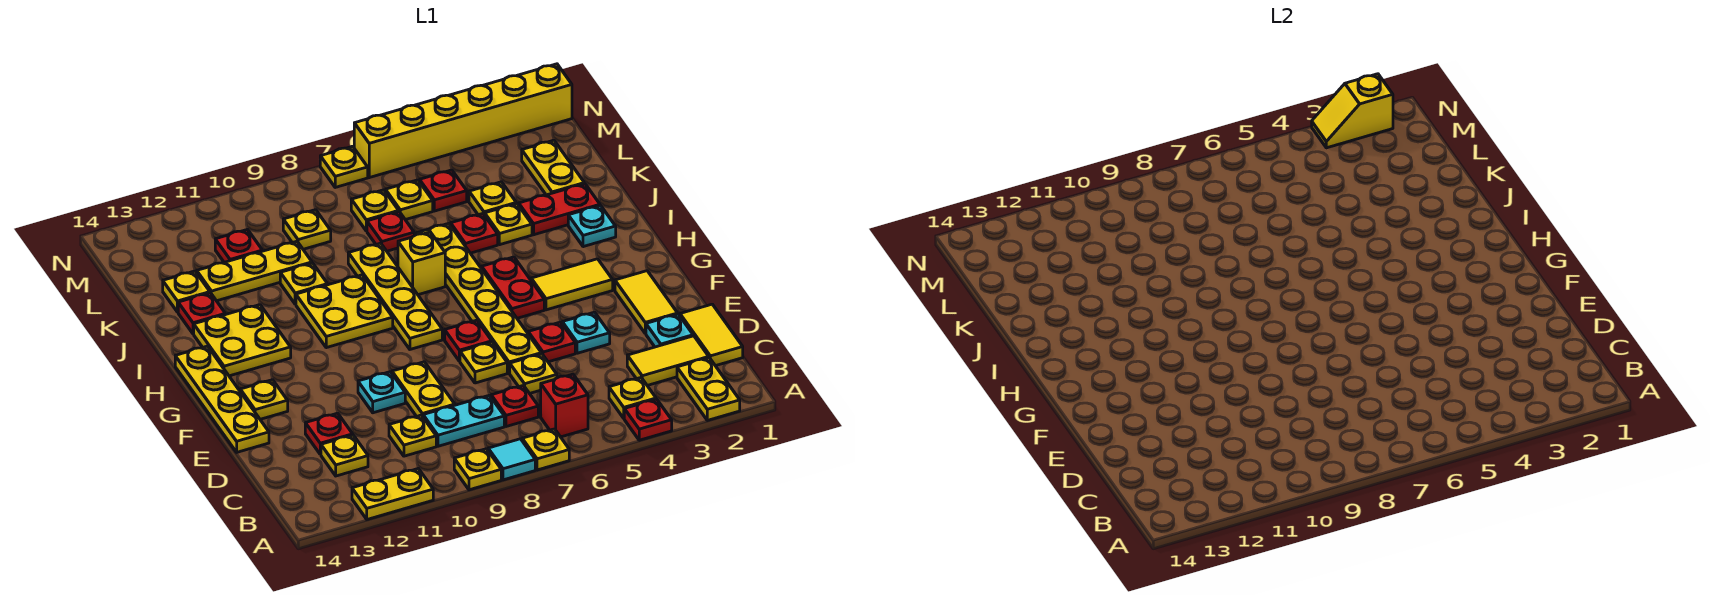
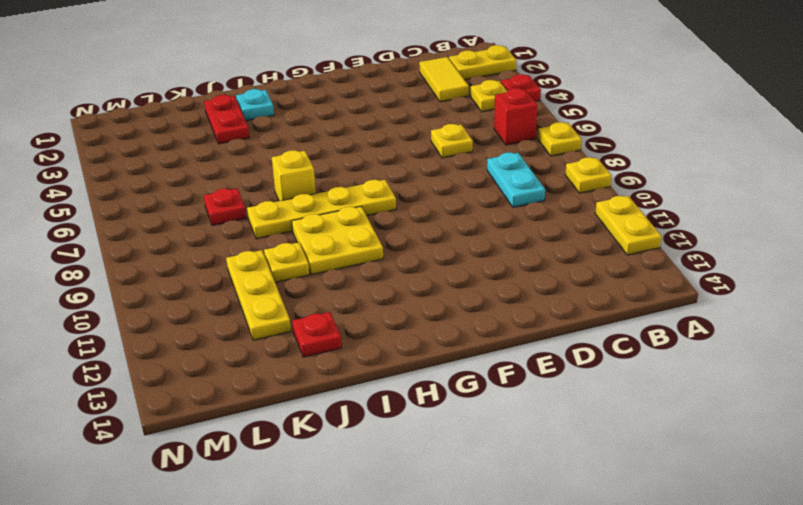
none -> cyan 1x1 tile [488,439,535,480]
none -> yellow 1x2 tile [680,304,743,366]
none -> red 1x1 plate [491,386,538,427]
none -> yellow 1x1 plate [389,415,436,456]

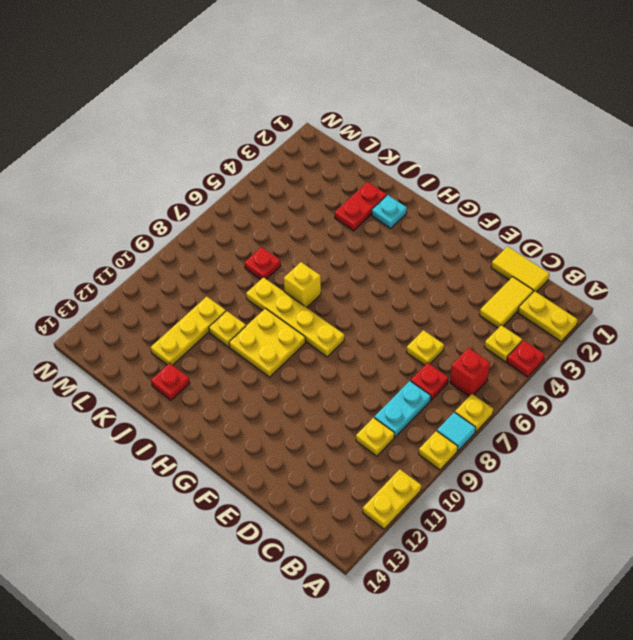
none -> yellow 1x1 plate [321,435,368,476]
none -> cyan 1x1 plate [646,314,693,347]
none -> yellow 1x2 plate [392,362,455,417]
none -> red 1x1 plate [305,413,353,454]

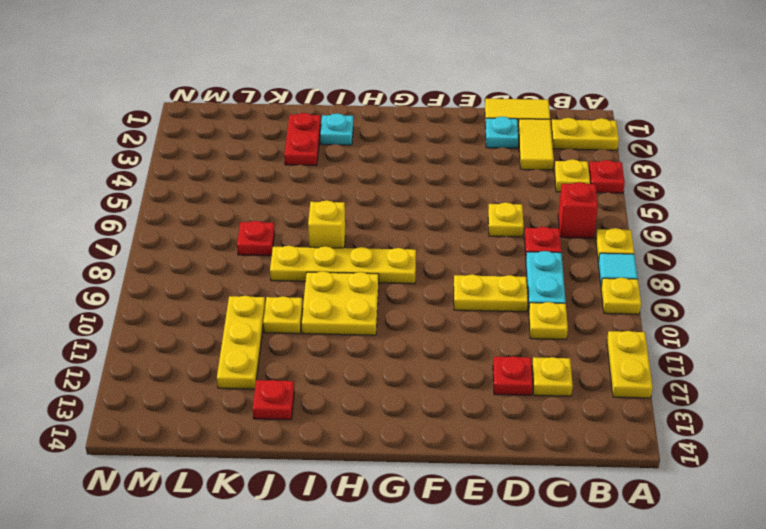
none -> yellow 1x2 tile [615,271,678,333]
none -> cyan 1x1 plate [562,312,610,353]
none -> red 1x1 plate [528,322,575,362]
none -> yellow 1x6 plate [417,223,541,373]

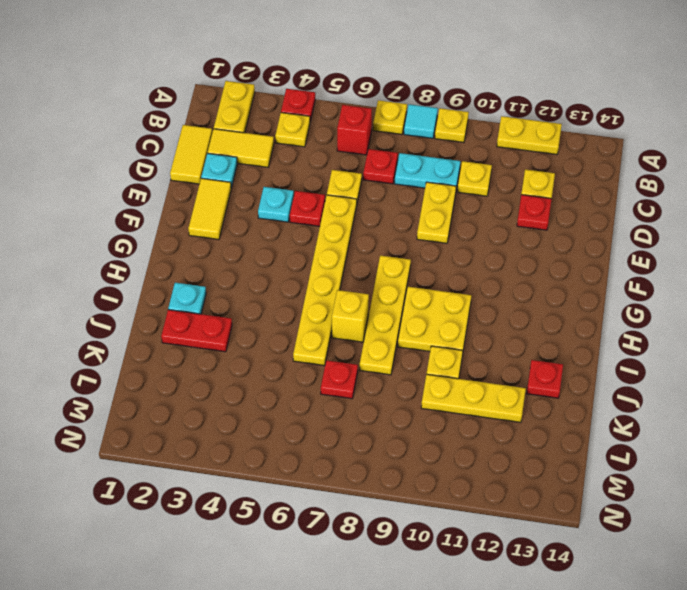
none -> yellow 1x1 plate [460,342,507,383]
none -> cyan 1x1 plate [358,372,405,413]
none -> yellow 1x4 plate [175,346,269,452]
none -> red 1x1 plate [445,320,492,361]

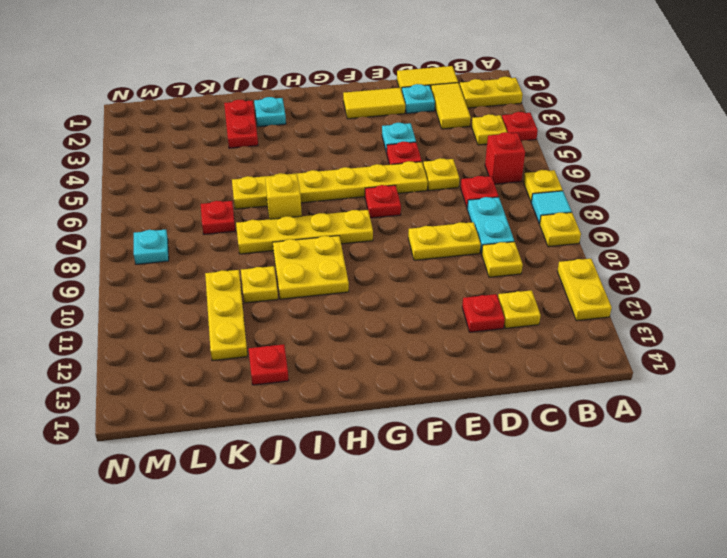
cyan 1x1 plate [134,230,169,264] -> cyan 1x1 plate moved to [358,372,405,413]
none -> yellow 1x1 plate [460,342,507,383]
none -> yellow 1x4 plate [175,346,269,452]
none -> yellow 1x1 plate [240,380,288,419]
none -> yellow 1x2 tile [531,259,613,310]

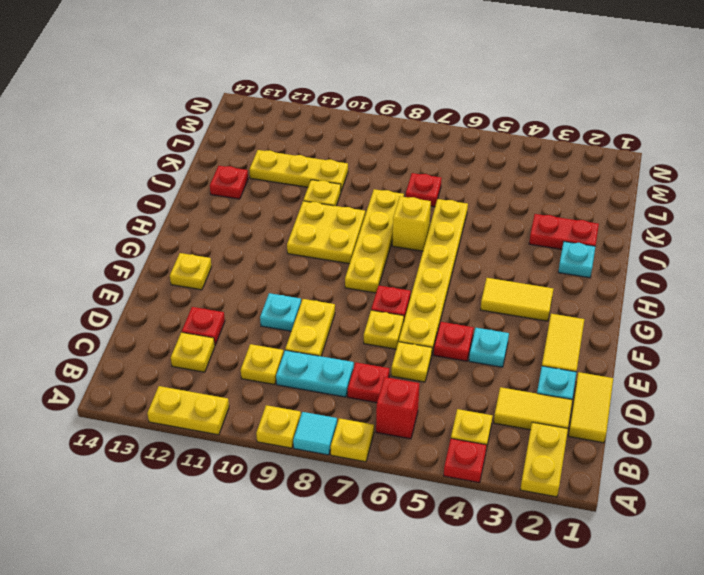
none -> yellow 1x4 plate [175,346,269,452]
none -> red 1x2 plate [482,257,544,318]
none -> yellow 2x2 plate [194,305,291,376]
none -> yellow 1x1 plate [485,204,532,245]

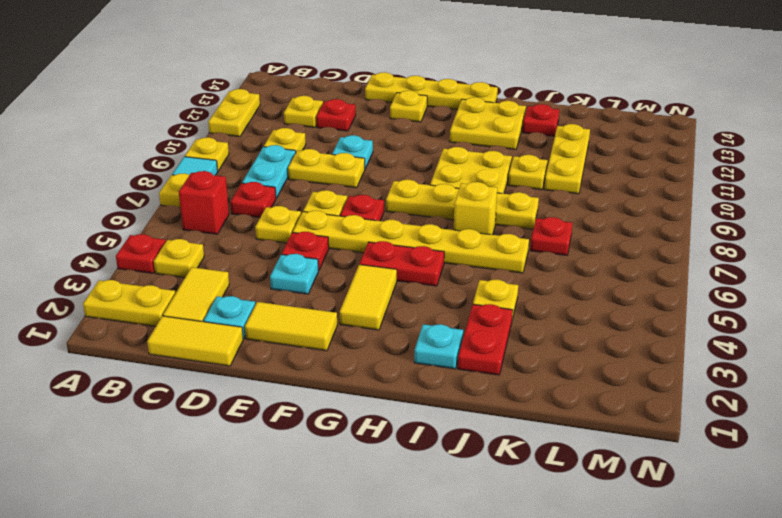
none -> red 1x1 plate [451,214,498,253]
none -> yellow 1x2 plate [522,140,584,195]
none -> yellow 1x1 plate [469,182,516,215]
none -> yellow 1x1 plate [163,271,210,312]

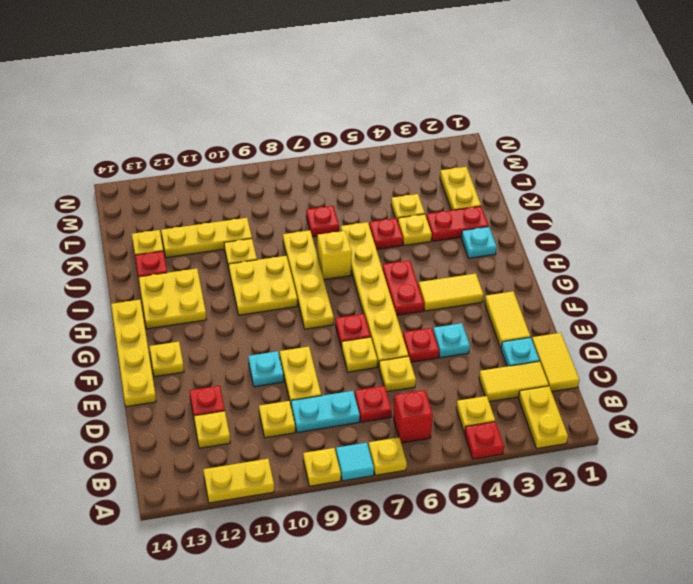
none -> red 1x1 plate [420,170,467,211]
none -> yellow 1x1 plate [386,180,433,220]
none -> yellow 1x1 plate [351,190,399,231]
none -> yellow 1x1 plate [283,210,331,249]

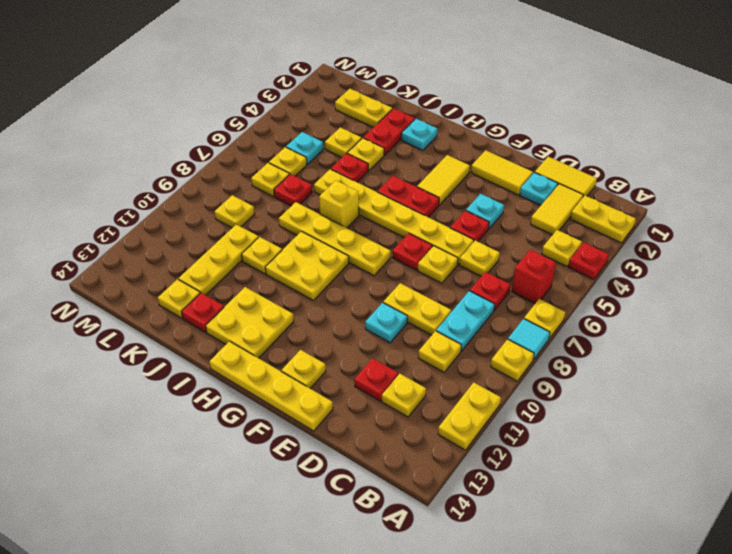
cyan 1x1 plate [286,132,323,164] -> red 1x1 plate [420,170,467,211]
none -> red 1x1 plate [215,230,262,262]
none -> yellow 1x6 brick [354,64,572,178]
none -> yellow 1x1 plate [320,146,368,187]
none -> yellow 1x2 slope [1312,74,1393,148]

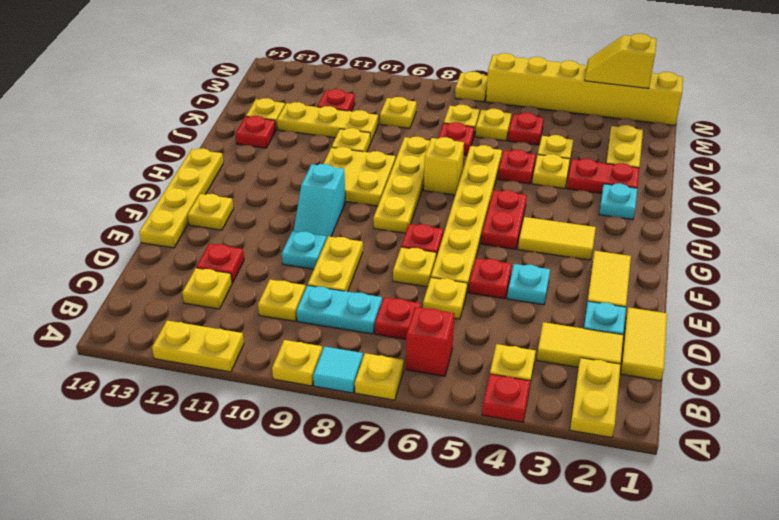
cyan 1x2 slope [294,164,346,239] -> none
none -> yellow 2x2 plate [194,305,291,376]

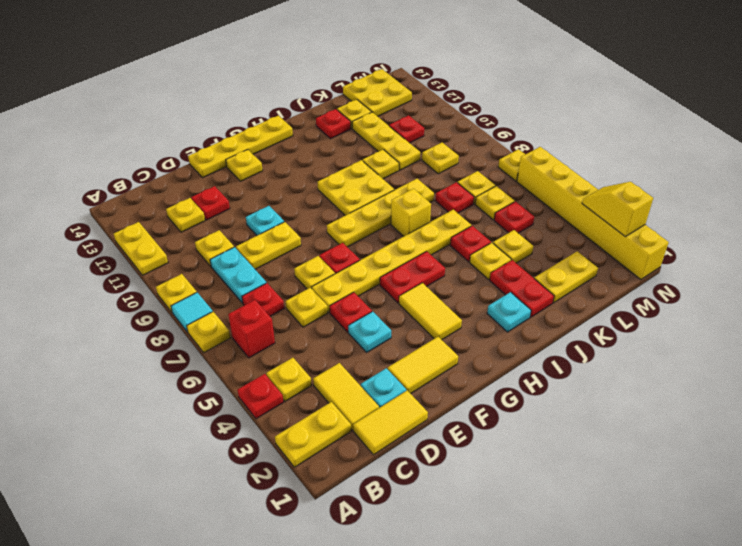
yellow 2x2 plate [343,69,412,116] -> yellow 2x2 plate moved to [194,305,291,376]

